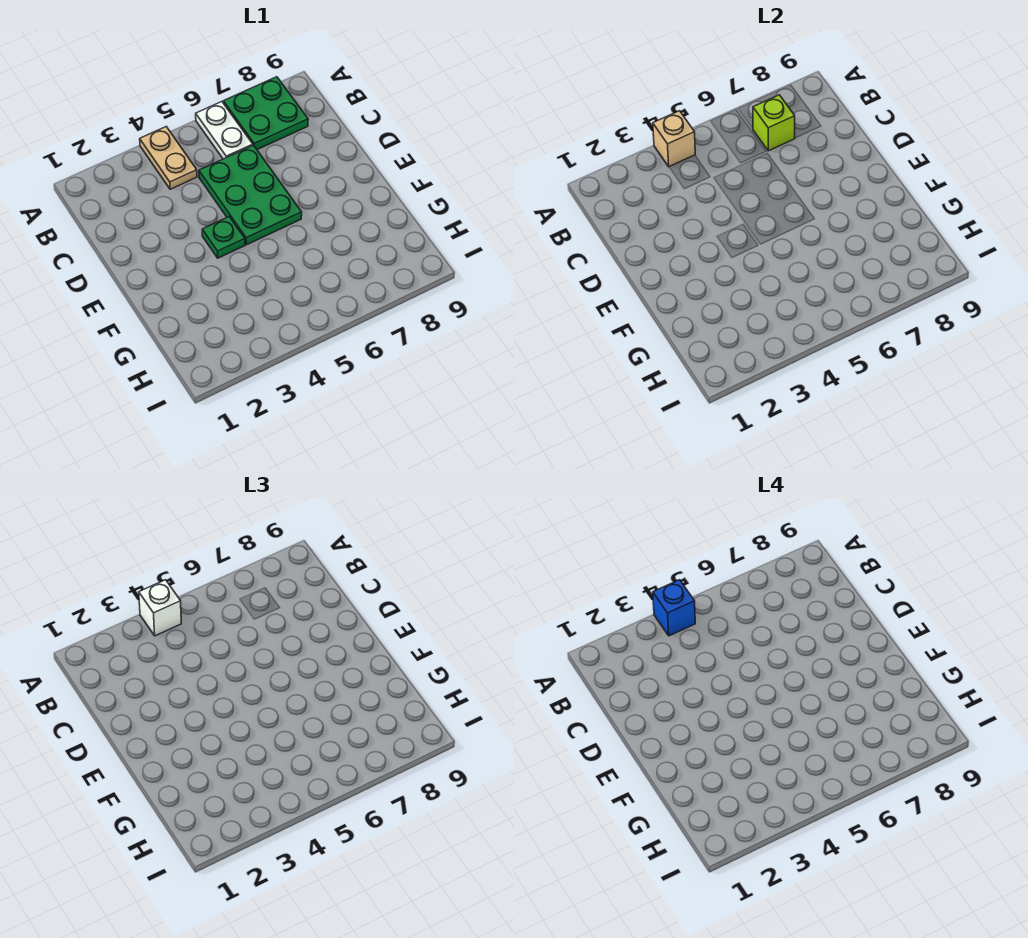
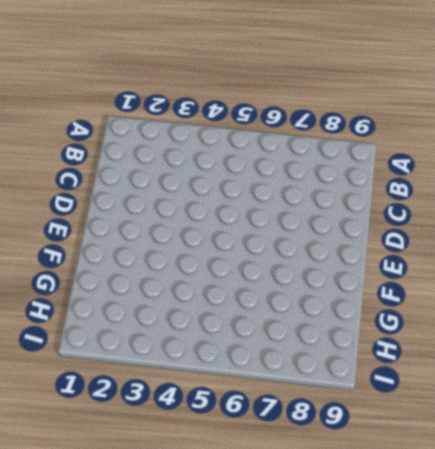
none -> tan 1x2 plate [140,127,197,189]
none -> white 1x2 plate [196,102,253,159]

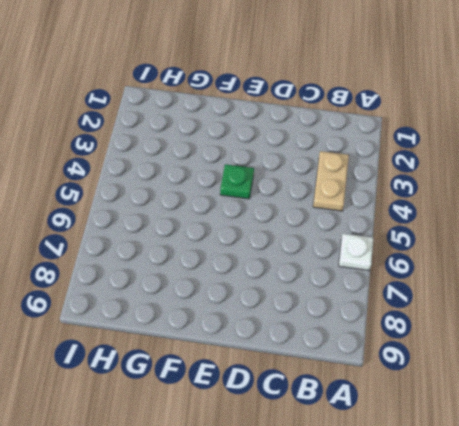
white 1x1 plate [339,234,373,270] -> white 1x2 plate [196,102,253,159]
tan 1x2 plate [313,151,349,211] -> tan 1x2 plate turned to [140,127,197,189]
none -> green 2x2 plate [223,77,308,150]
none -> green 2x3 plate [199,145,302,245]

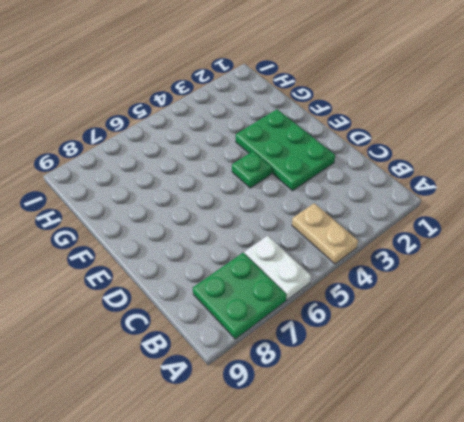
green 2x3 plate [236,109,335,191] -> green 2x3 plate moved to [199,145,302,245]
none -> tan 1x1 brick [653,111,695,167]
none -> lime 1x1 brick [753,95,795,151]

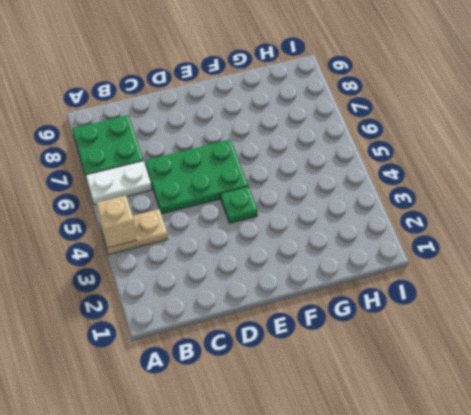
none -> lime 1x1 brick [753,95,795,151]
none -> white 1x1 brick [139,580,181,636]

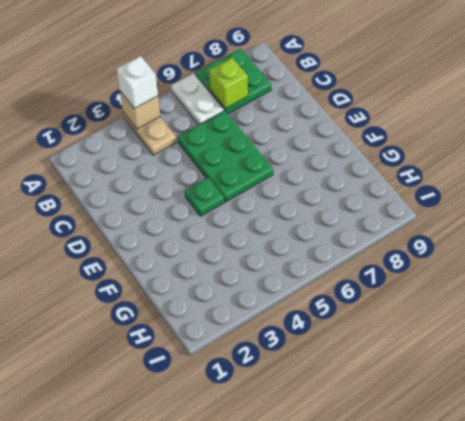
none -> blue 1x1 brick [653,580,695,636]

